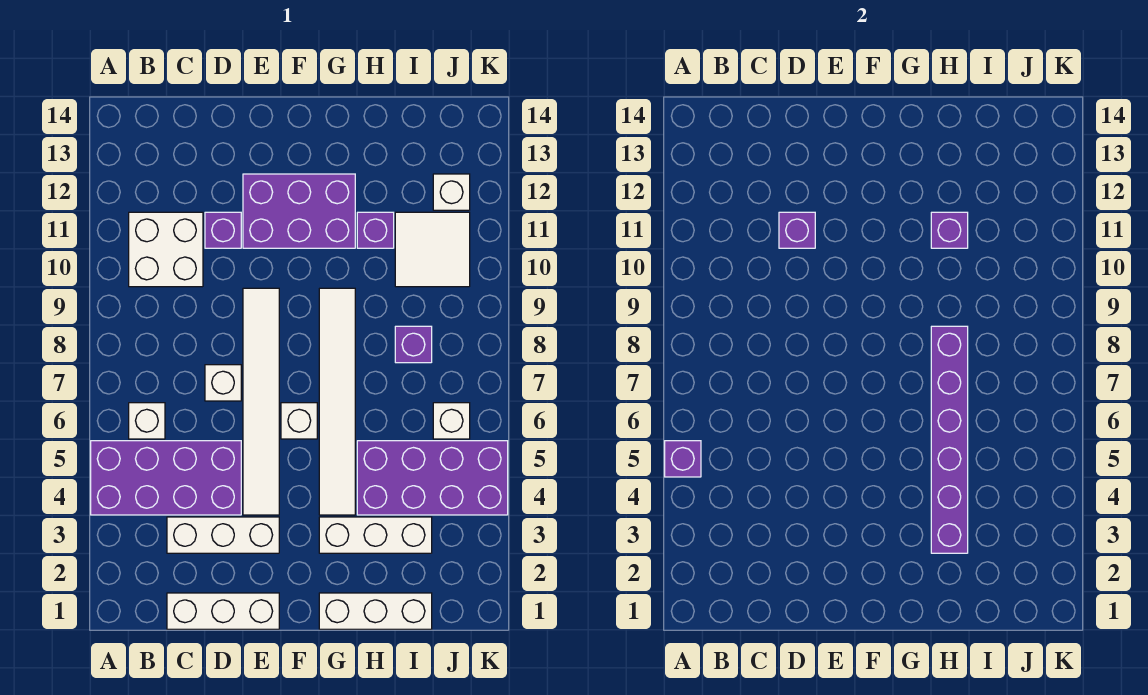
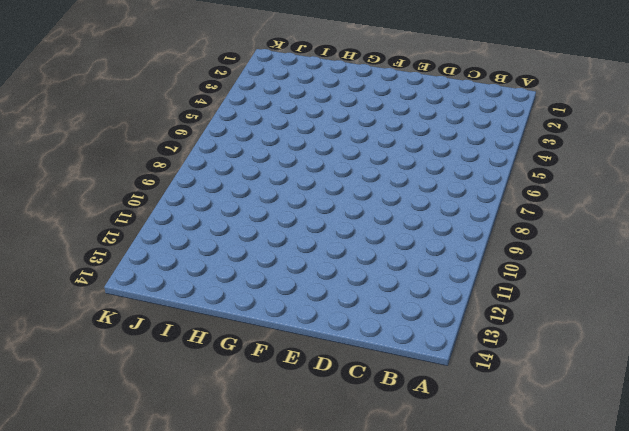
none -> purple 2x4 brick [91,441,241,515]
none -> white 1x1 brick [129,403,165,439]
none -> white 2x2 brick [129,212,203,287]

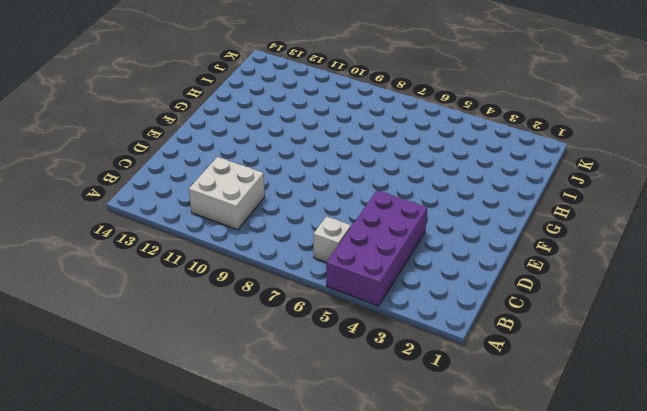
none -> white 1x3 brick [167,593,279,629]
none -> white 1x3 brick [167,517,279,553]
none -> white 1x1 brick [205,365,241,401]

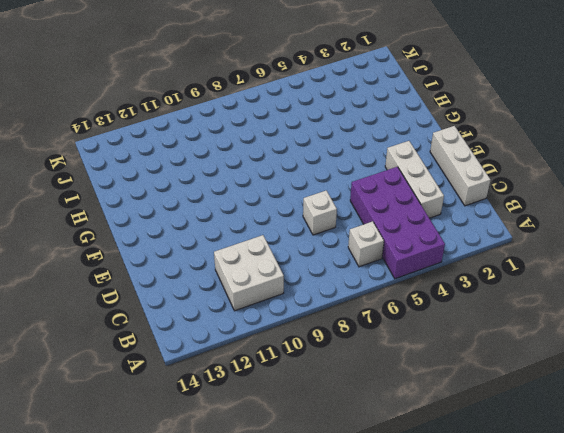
none -> purple 1x1 brick [205,212,241,248]
none -> white 1x6 tile [243,288,279,515]
none -> purple 2x3 brick [243,174,355,248]

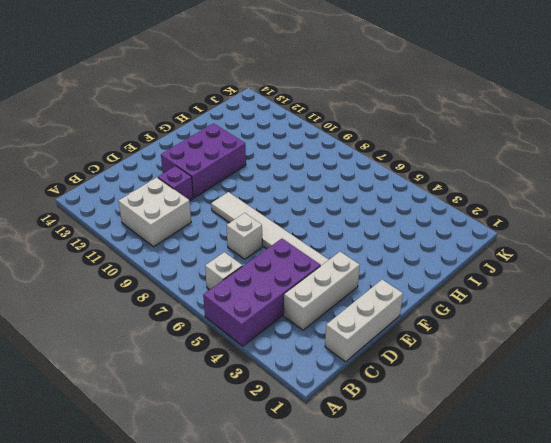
none -> white 1x1 brick [281,403,317,439]
none -> white 1x3 brick [319,593,432,629]
none -> white 1x3 brick [319,517,432,553]

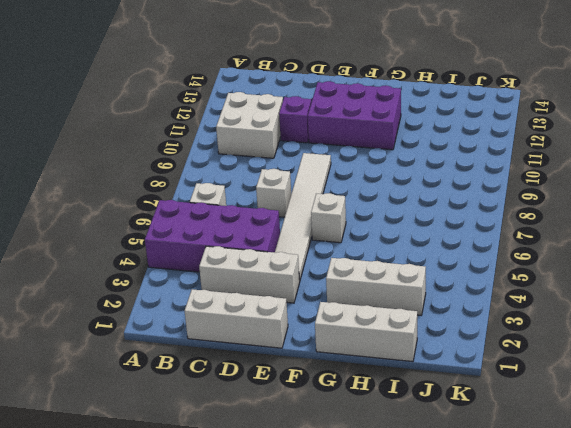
none -> white 1x6 tile [319,288,355,515]
none -> purple 2x4 brick [357,441,508,515]
none -> purple 1x1 brick [357,212,394,248]

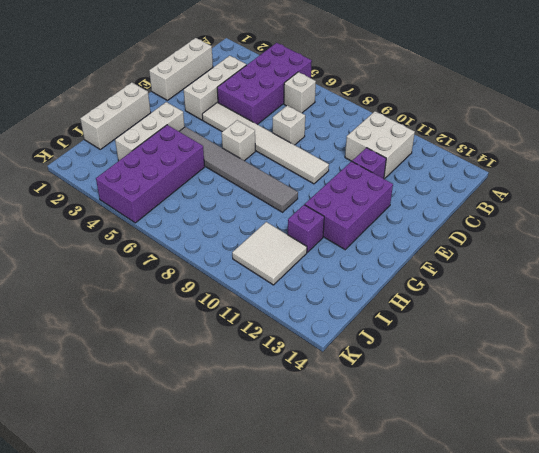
grey 1x6 tile [179,127,298,212] -> white 1x6 tile [319,288,355,515]
none -> purple 1x1 brick [395,326,432,363]
none -> white 1x1 brick [433,403,470,439]
none -> white 1x1 brick [433,174,470,210]

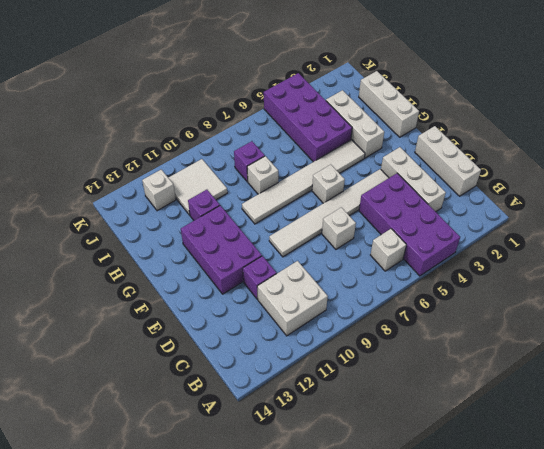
white 1x1 brick [247,156,278,194] -> white 1x1 brick moved to [433,403,470,439]
none -> purple 1x1 brick [665,441,701,477]
none -> purple 1x1 brick [779,212,815,248]
none -> purple 1x6 brick [931,326,968,553]

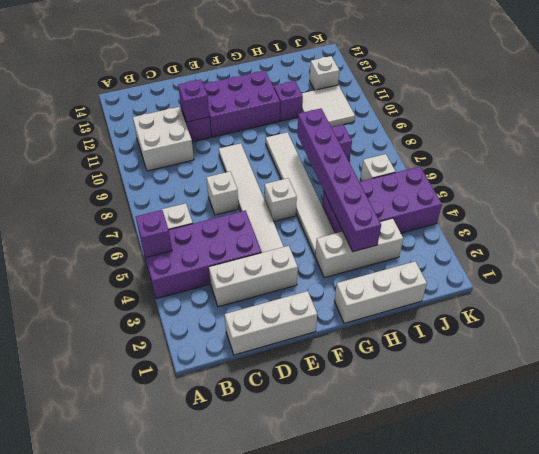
none -> purple 1x1 brick [931,212,968,248]

